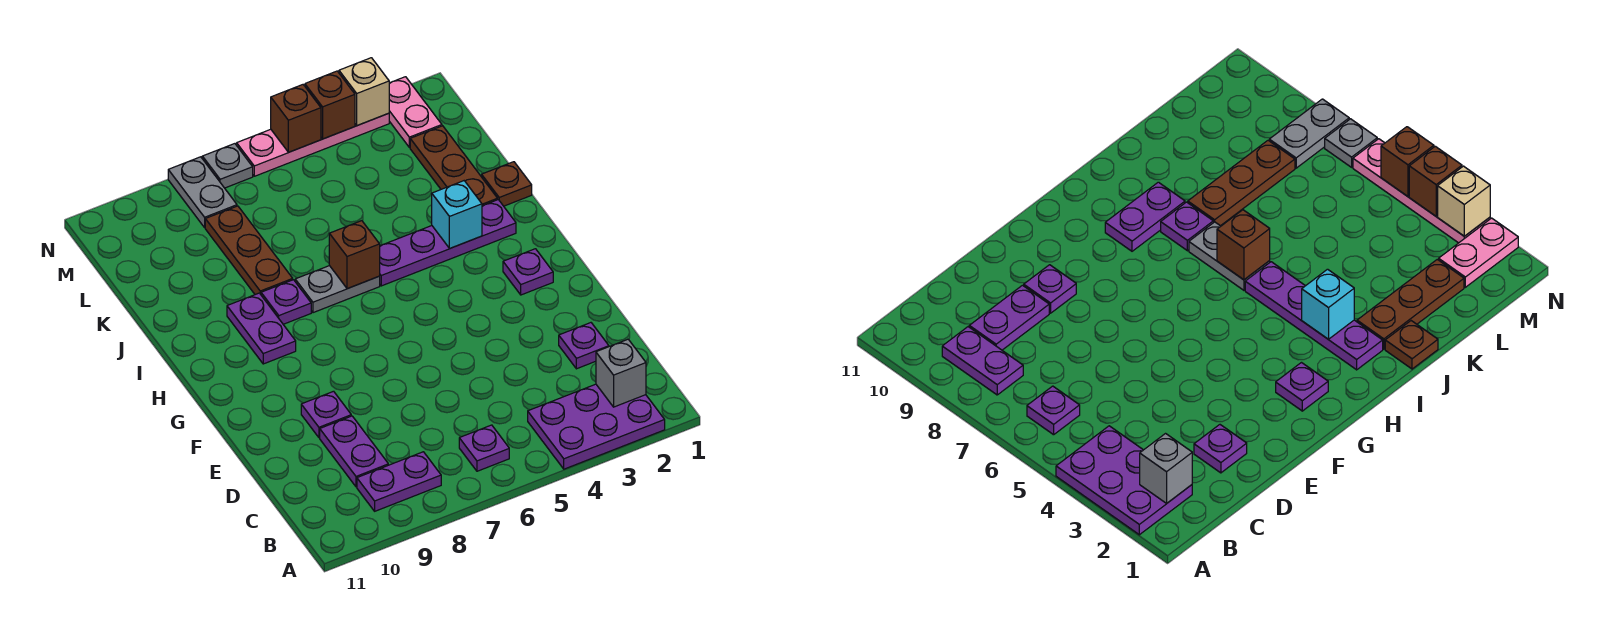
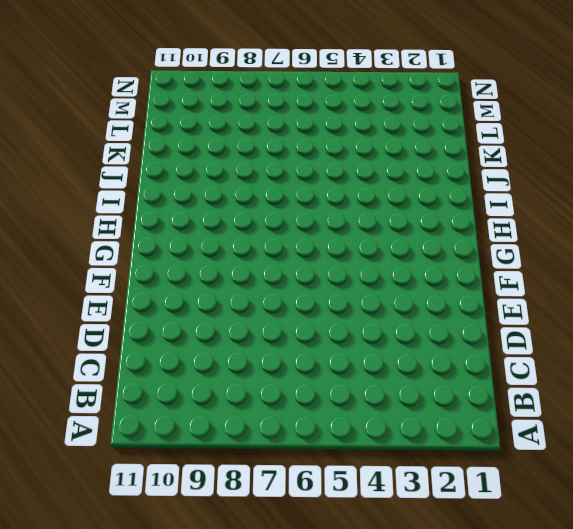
none -> purple 2x3 plate [528,384,665,469]
none -> purple 1x1 plate [459,425,509,471]
none -> purple 1x2 plate [357,452,441,511]

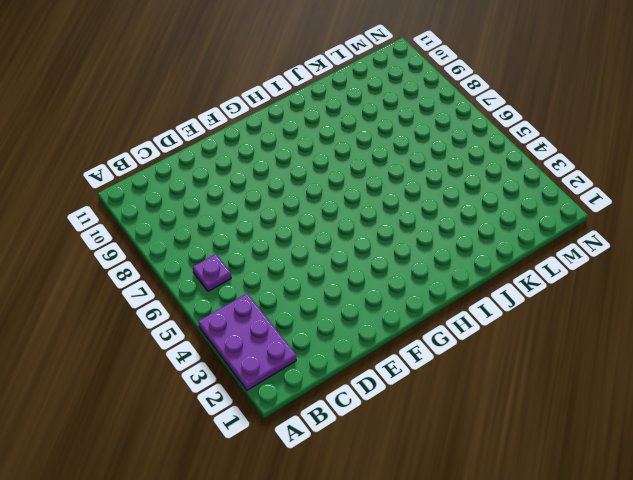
none -> purple 1x2 plate [357,452,441,511]
none -> purple 1x2 plate [320,416,388,487]
none -> purple 1x1 plate [559,323,609,369]

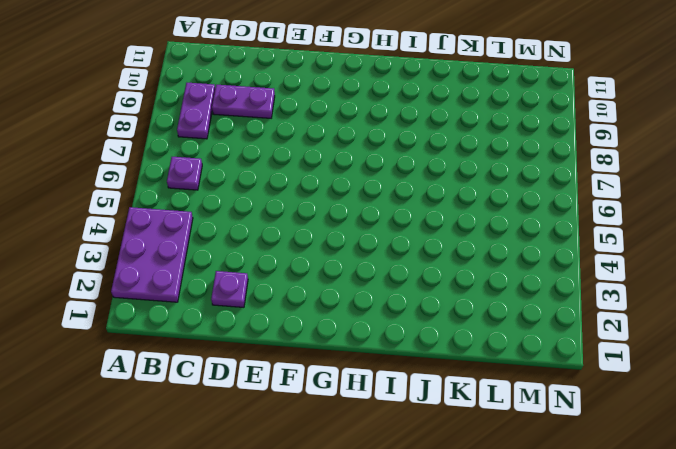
none -> purple 1x1 plate [301,391,351,438]
none -> purple 1x1 plate [503,249,553,295]
none -> purple 1x2 plate [227,293,296,364]

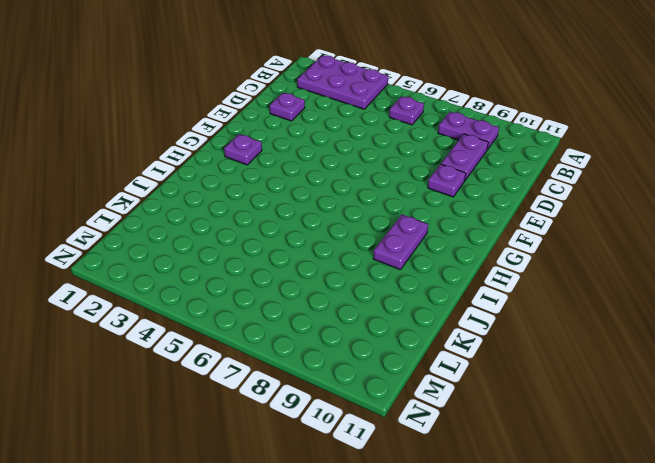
none -> purple 1x4 plate [380,200,516,286]
none -> grey 1x2 plate [295,266,380,313]
none -> purple 1x1 plate [261,280,311,324]

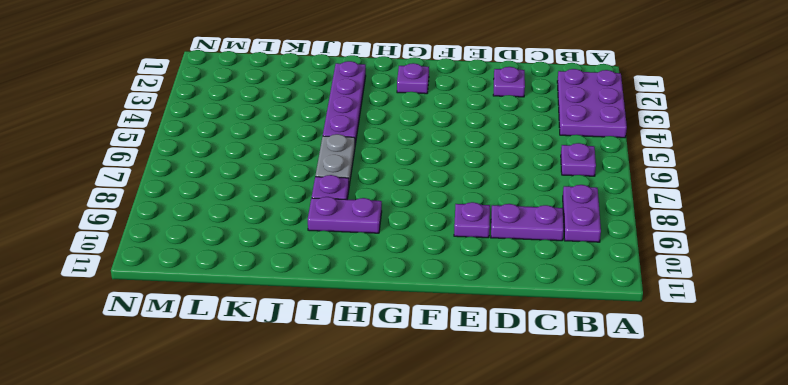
none -> brown 1x1 plate [482,162,532,206]
none -> brown 1x3 plate [410,126,498,206]
none -> brown 1x3 plate [205,206,293,295]

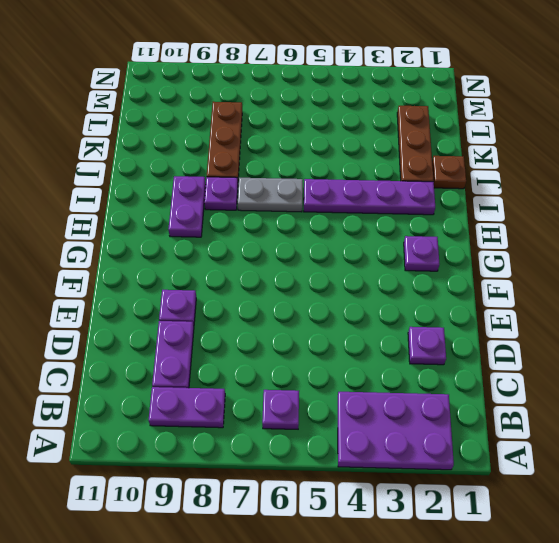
none -> pink 1x2 plate [389,77,442,148]
none -> grey 1x2 plate [168,157,237,227]
none -> pink 1x4 plate [237,113,389,176]

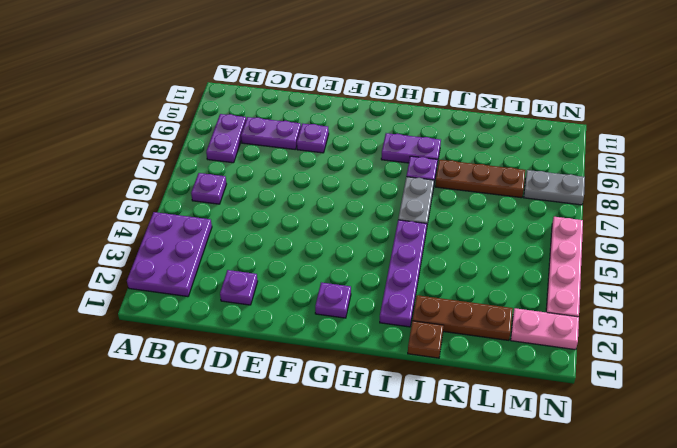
none -> grey 1x1 plate [202,144,253,188]
none -> grey 1x1 brick [596,339,646,407]
none -> cyan 1x1 brick [432,181,482,248]

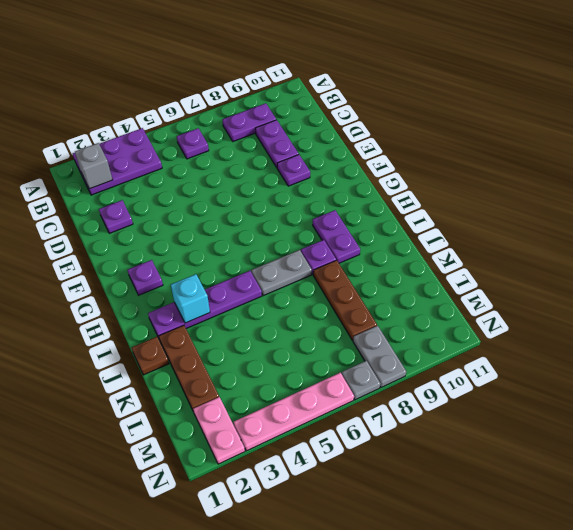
none -> brown 1x1 brick [329,221,380,289]
none -> tan 1x1 brick [339,58,389,126]
none -> brown 1x1 brick [305,71,355,139]

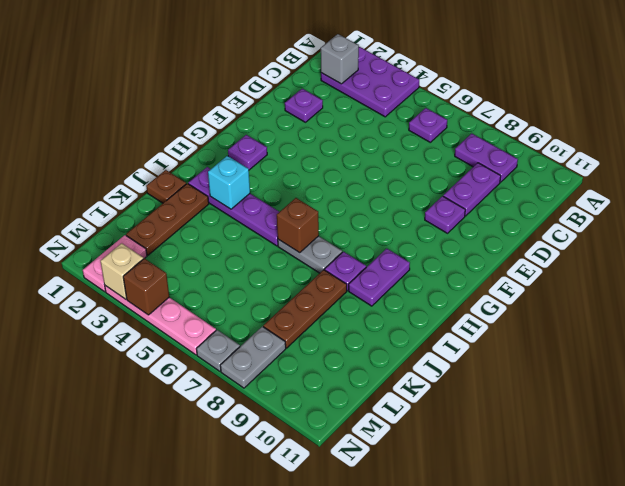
none -> brown 1x1 brick [271,85,321,152]

